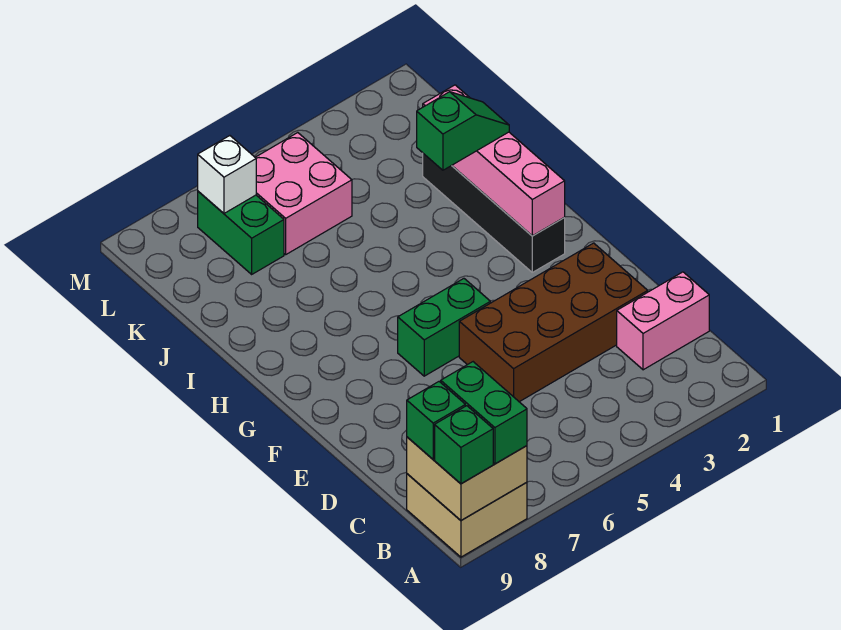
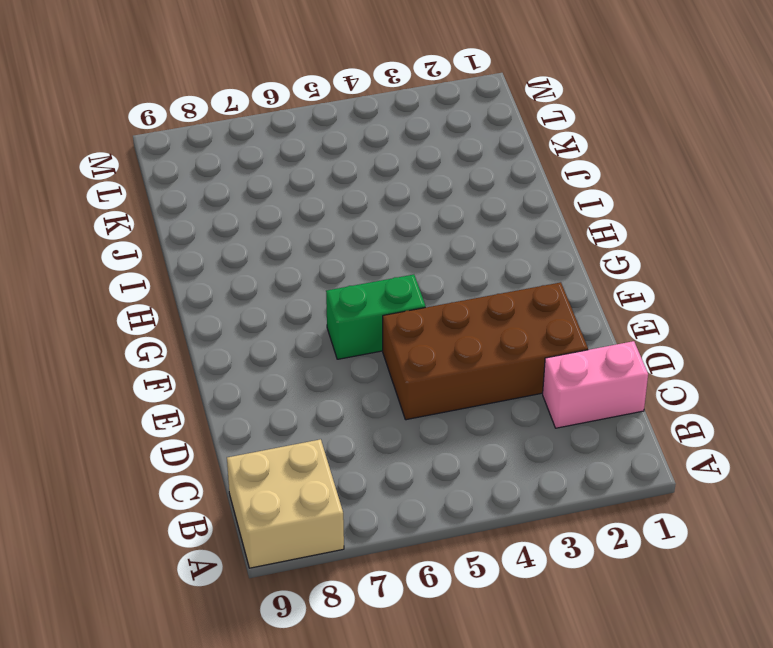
none -> black 1x4 brick [423,154,565,272]
none -> pink 2x2 brick [255,133,352,254]
none -> green 1x2 brick [198,191,284,274]

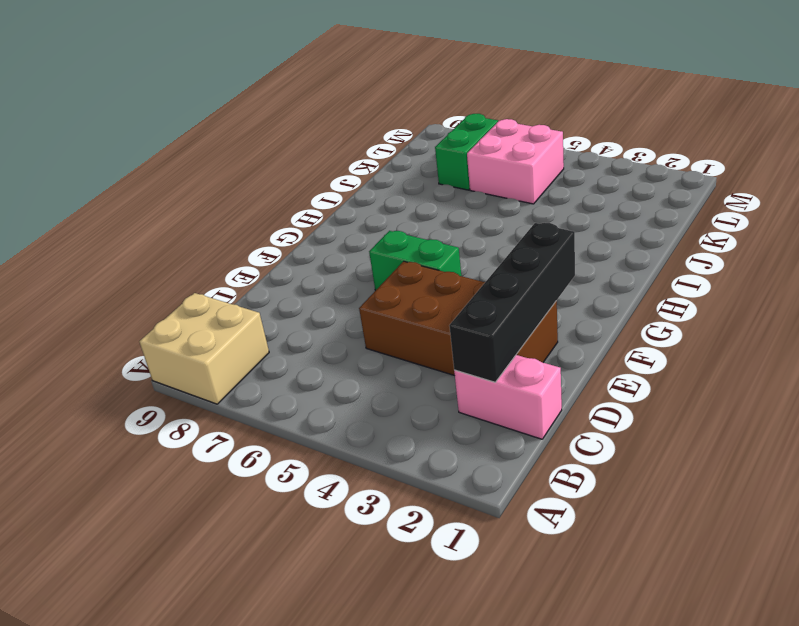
black 1x4 brick [449,223,575,382] -> black 1x4 brick moved to [423,154,565,272]
none -> tan 2x2 brick [407,437,527,520]
none -> pink 1x4 brick [423,85,565,236]
none -> white 1x1 brick [198,136,256,213]

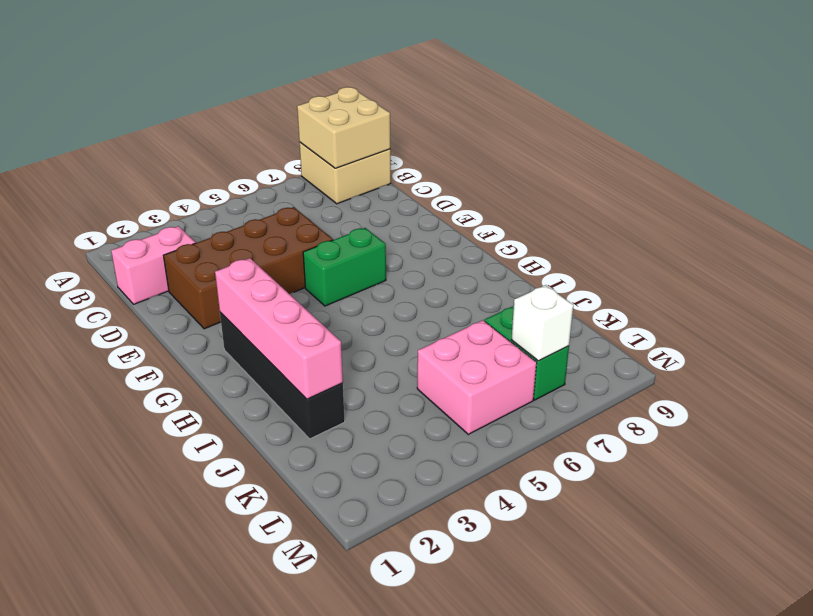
none -> green 1x2 brick [441,362,527,464]
none -> green 1x1 brick [435,406,493,484]
none -> green 1x1 brick [407,382,465,459]

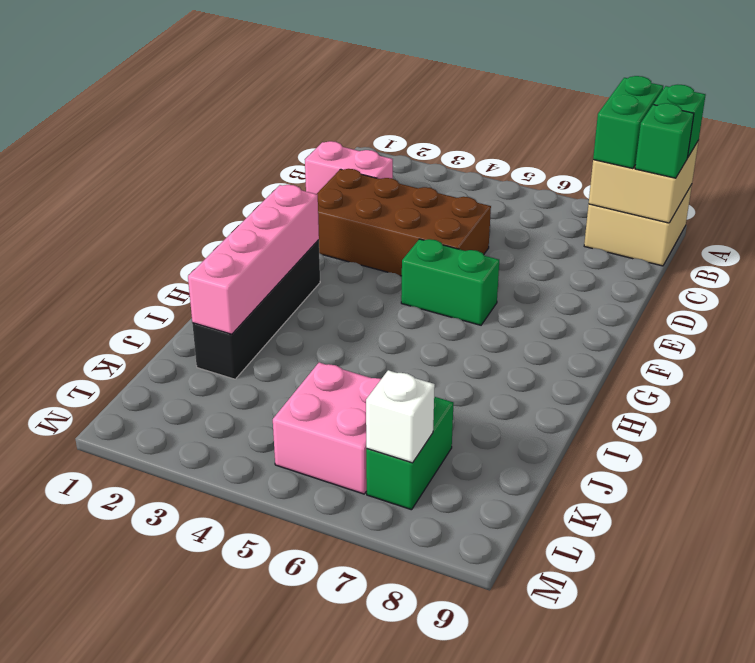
none -> green 1x2 slope [417,92,509,170]

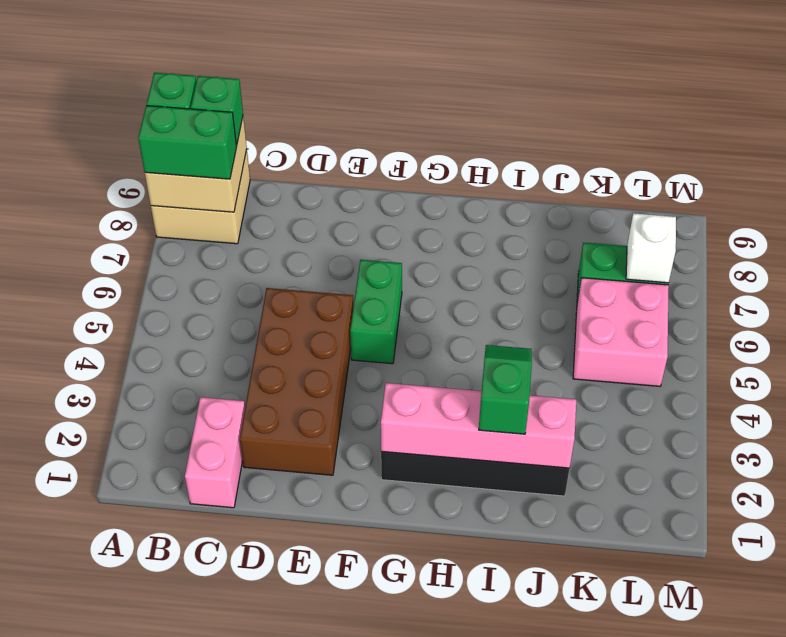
green 1x2 slope [479,345,532,434] -> green 1x2 slope turned to [417,92,509,170]

